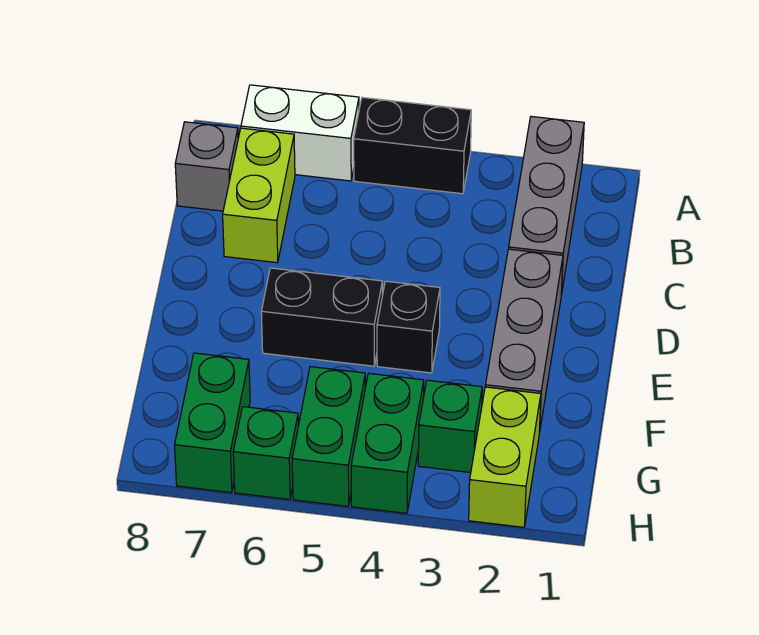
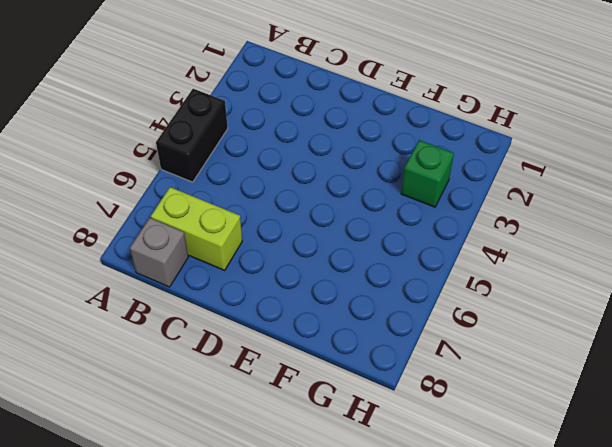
none -> grey 1x3 brick [509,116,584,295]
none -> white 1x2 brick [241,85,359,181]
none -> grey 1x3 brick [485,249,563,432]

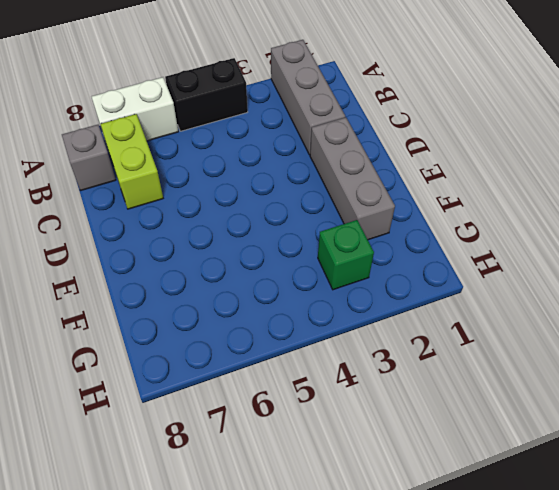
none -> black 1x1 brick [377,281,440,373]
none -> black 1x2 brick [261,268,382,366]
none -> lime 1x2 brick [469,387,541,527]

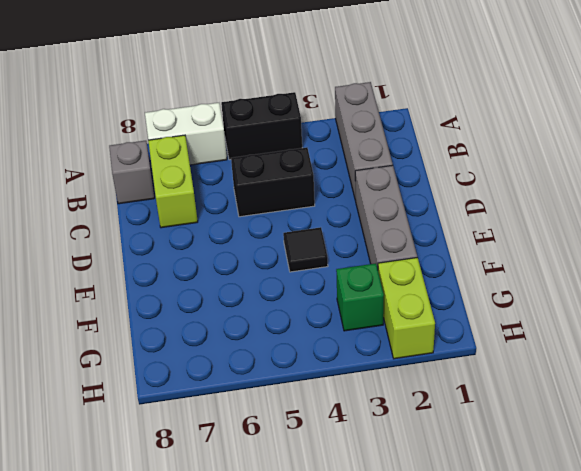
black 1x2 brick [231,147,315,217] -> black 1x2 brick moved to [261,268,382,366]
black 1x1 tile [283,227,328,272] -> black 1x1 brick [377,281,440,373]
none -> green 1x2 brick [351,373,424,513]
none -> green 1x2 brick [292,367,365,506]
none -> green 1x2 brick [175,353,250,493]

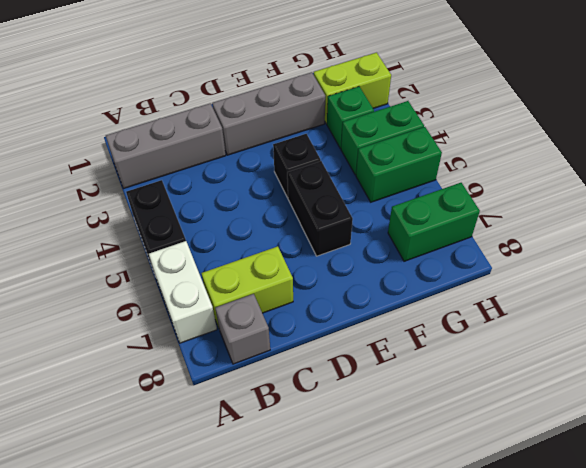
none -> green 1x1 brick [233,407,298,499]

